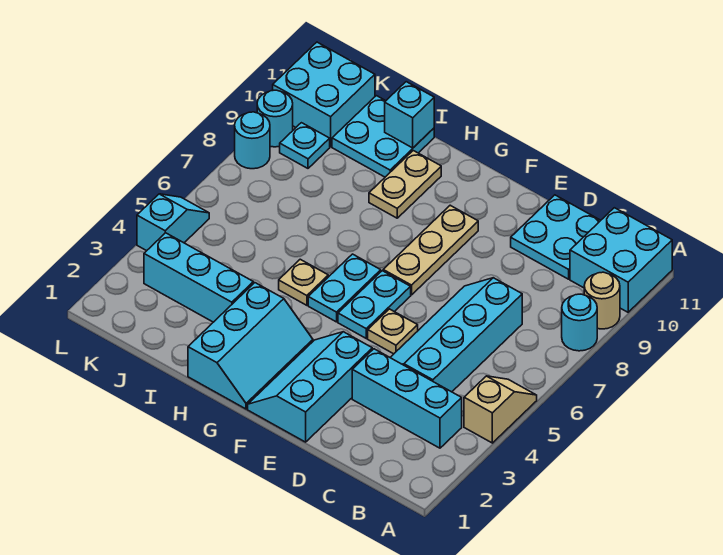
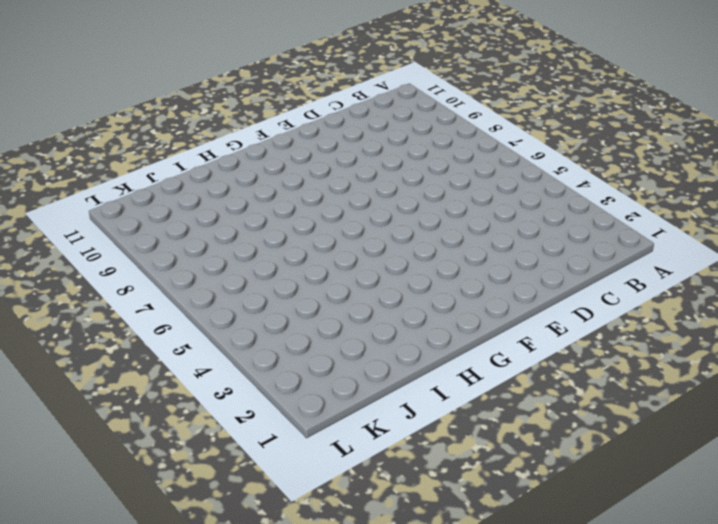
none -> tan 1x2 slope [464,376,537,443]
none -> cyan 1x1 round brick [562,294,597,351]
none -> tan 1x1 round brick [584,272,620,329]

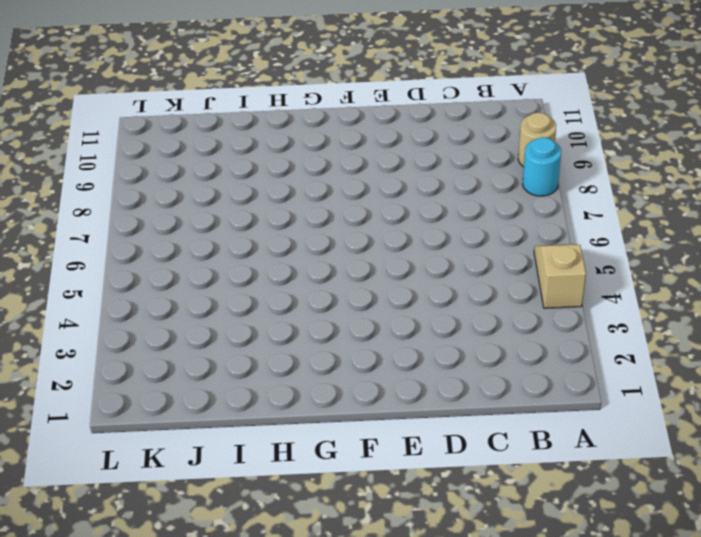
none -> cyan 2x2 brick [570,208,672,312]
none -> cyan 1x3 brick [352,349,462,448]
none -> cyan 2x4 slope [390,278,522,392]

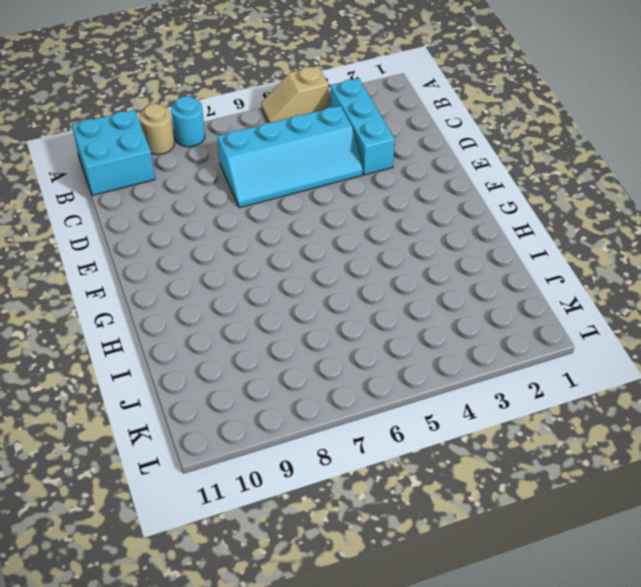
none -> cyan 2x2 plate [511,195,601,279]
none -> cyan 2x3 slope [248,332,372,442]
none -> tan 1x1 plate [368,309,418,354]

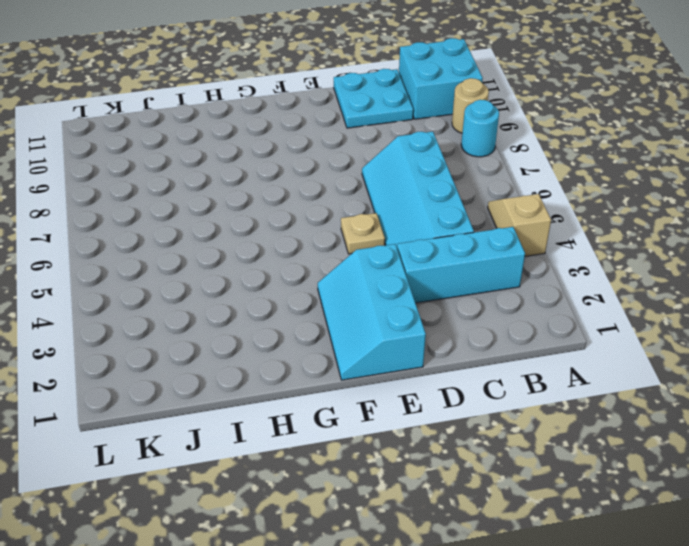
none -> cyan 1x2 plate [338,271,411,338]
none -> tan 1x3 plate [383,205,478,295]
none -> cyan 2x3 slope [188,283,313,409]

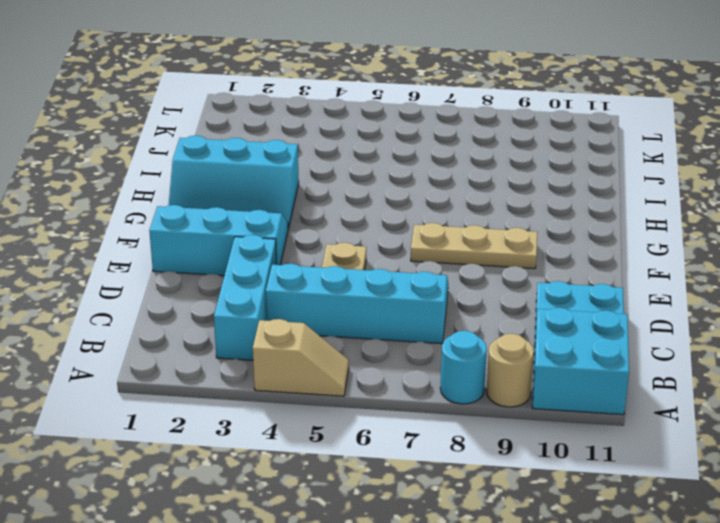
none -> cyan 1x2 plate [338,271,411,338]
none -> cyan 1x2 plate [308,254,381,322]
none -> tan 1x1 plate [279,259,328,305]

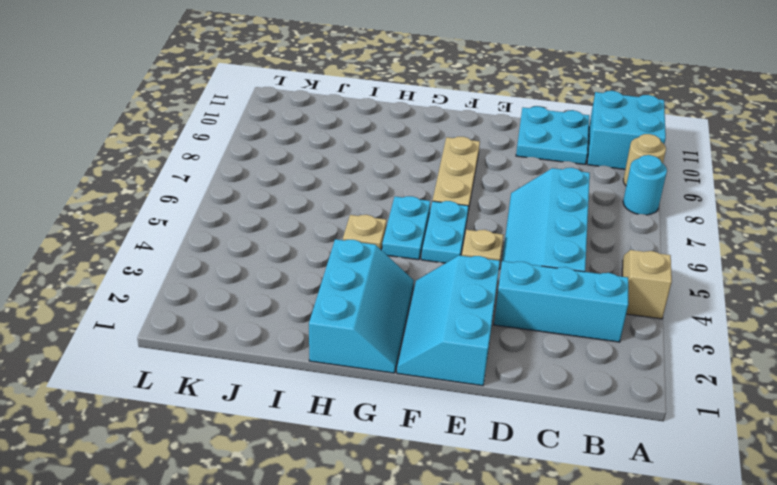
none -> tan 1x2 plate [369,151,441,218]
none -> cyan 1x3 brick [144,233,253,322]
none -> cyan 2x2 plate [332,96,434,177]

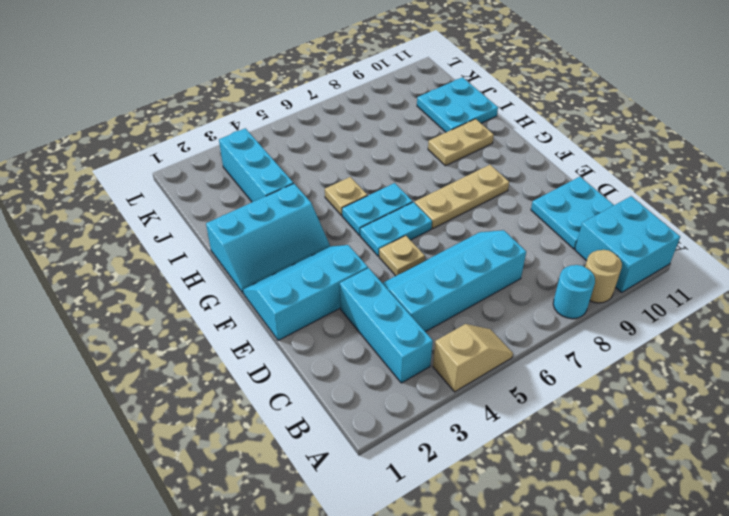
none -> cyan 1x1 plate [280,123,330,168]
none -> cyan 2x2 brick [273,42,375,147]
none -> cyan 1x2 slope [137,194,209,251]

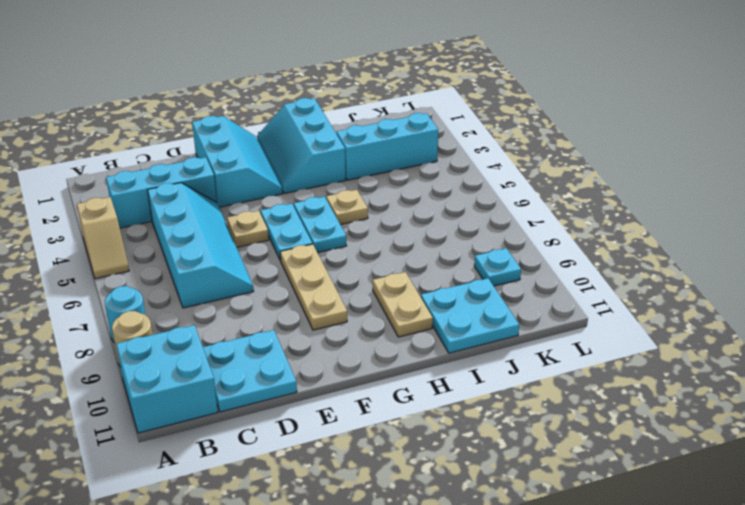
none -> cyan 2x2 brick [273,42,375,147]
none -> cyan 1x2 slope [137,194,209,251]
none -> cyan 1x1 round brick [235,112,270,169]

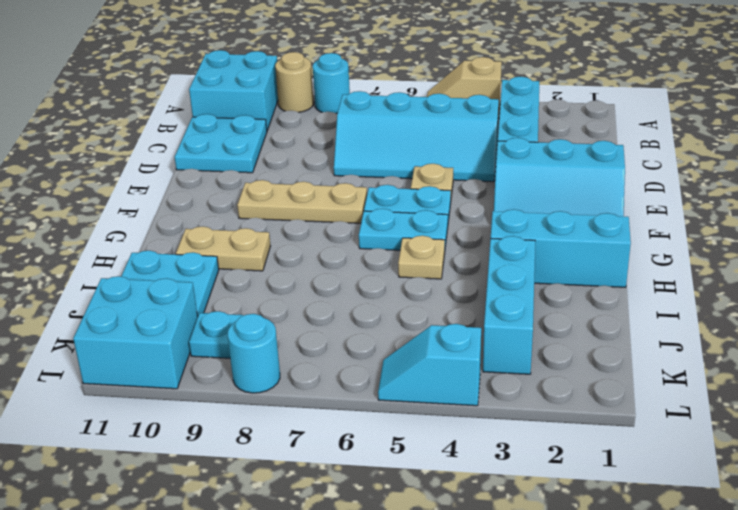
none -> cyan 1x1 round brick [257,90,293,147]
none -> cyan 1x1 brick [385,82,434,148]

